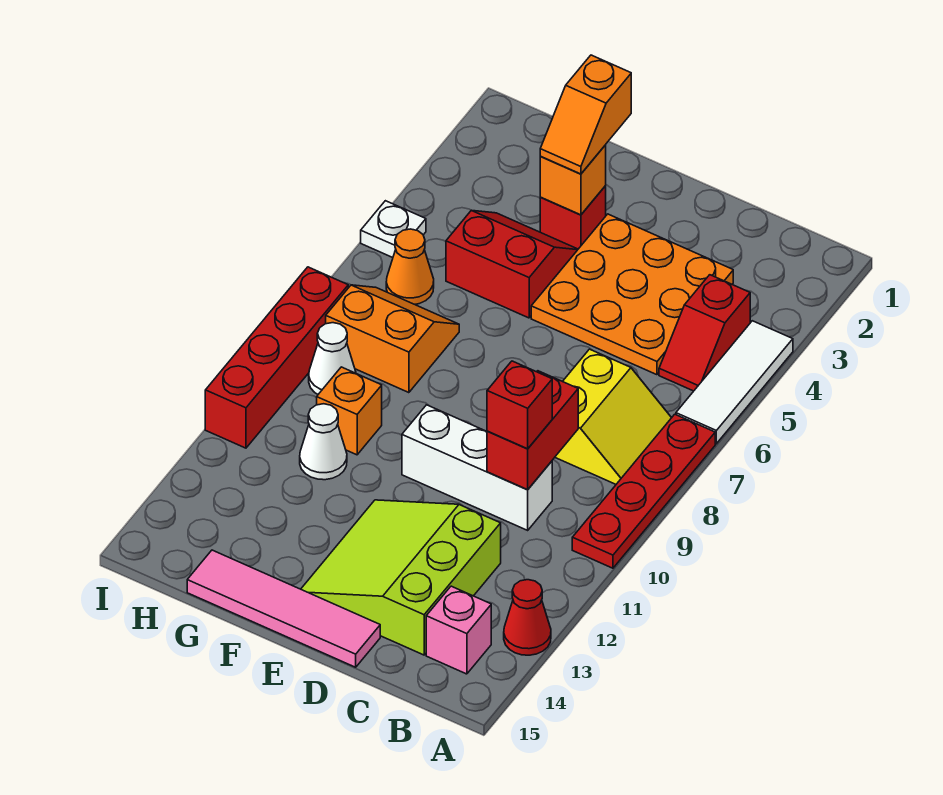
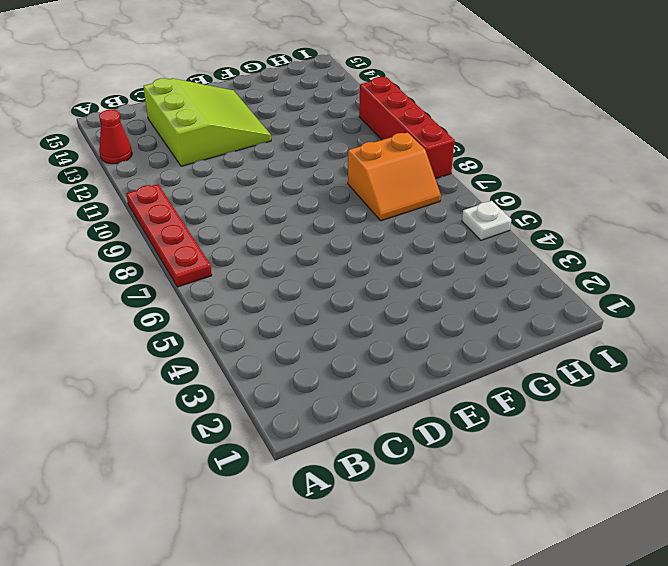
none -> white 1x3 tile [676,321,793,444]
none -> red 1x2 slope [659,275,750,391]
none -> yellow 2x2 slope [555,349,671,484]

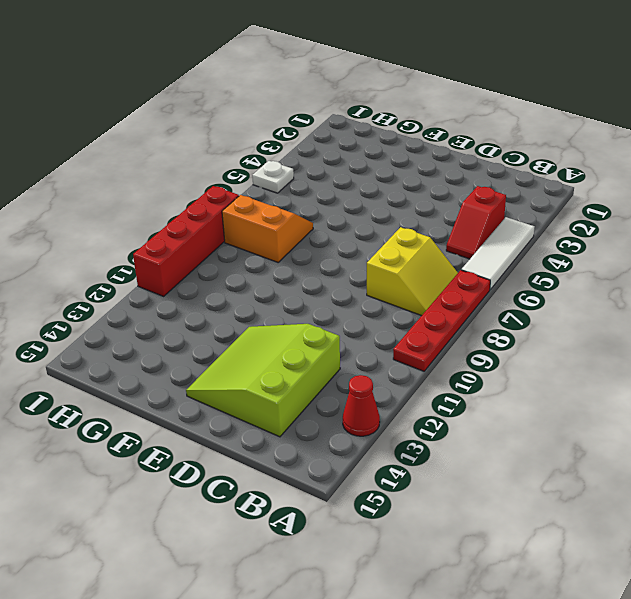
none -> pink 1x1 brick [426,586,491,674]
none -> orange 3x3 plate [531,214,733,375]
none -> white 1x3 brick [402,405,552,530]

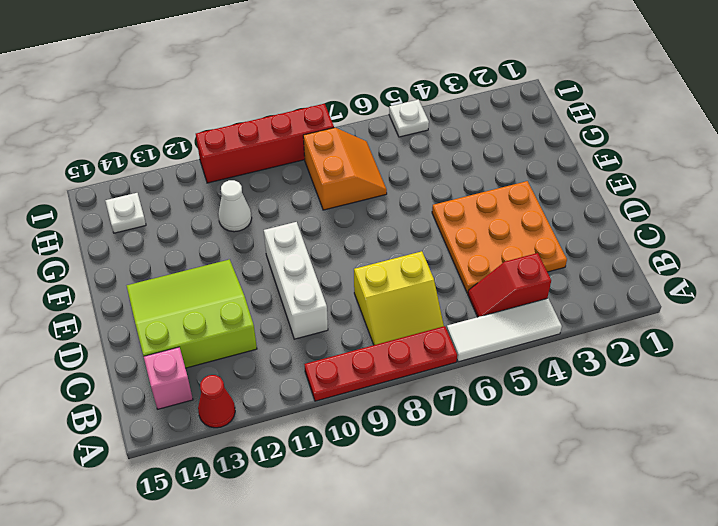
white 1x1 plate [105,193,146,233] -> none
none -> pink 1x4 tile [187,550,380,667]
none -> red 1x1 brick [540,186,606,249]
none -> red 2x2 slope [446,210,578,318]

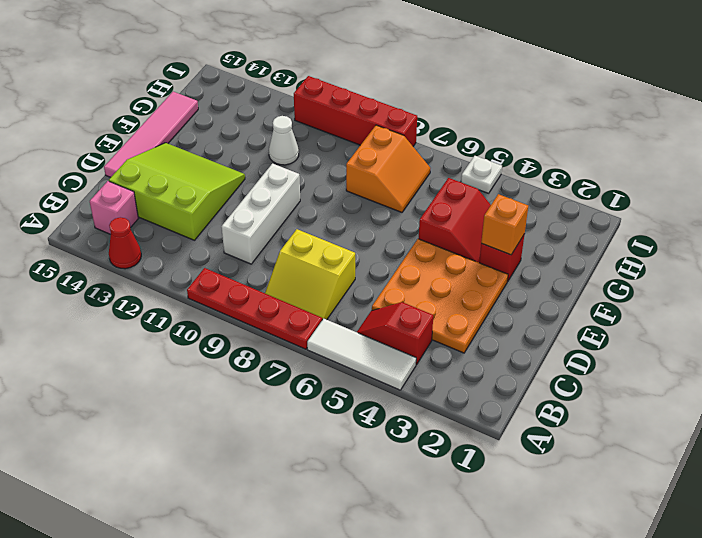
none -> orange 1x1 brick [317,367,382,455]
none -> orange 1x1 cone [386,229,434,304]
none -> white 1x1 cone [309,323,356,394]

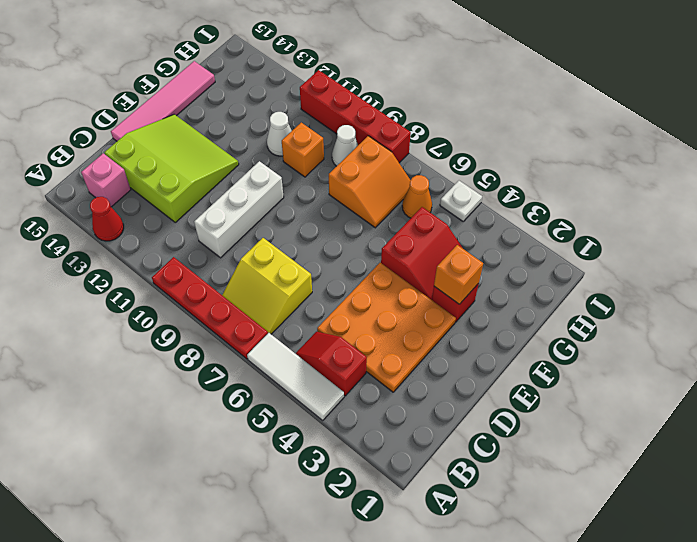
none -> red 1x2 brick [487,371,578,490]
none -> red 1x1 brick [487,361,552,449]
none -> orange 1x2 slope [540,55,631,174]

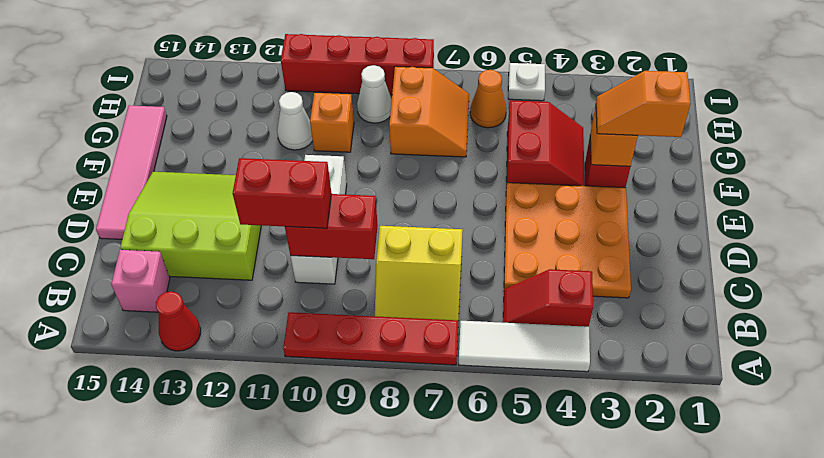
red 1x2 brick [233,158,332,228] -> red 1x1 brick [487,361,552,449]

